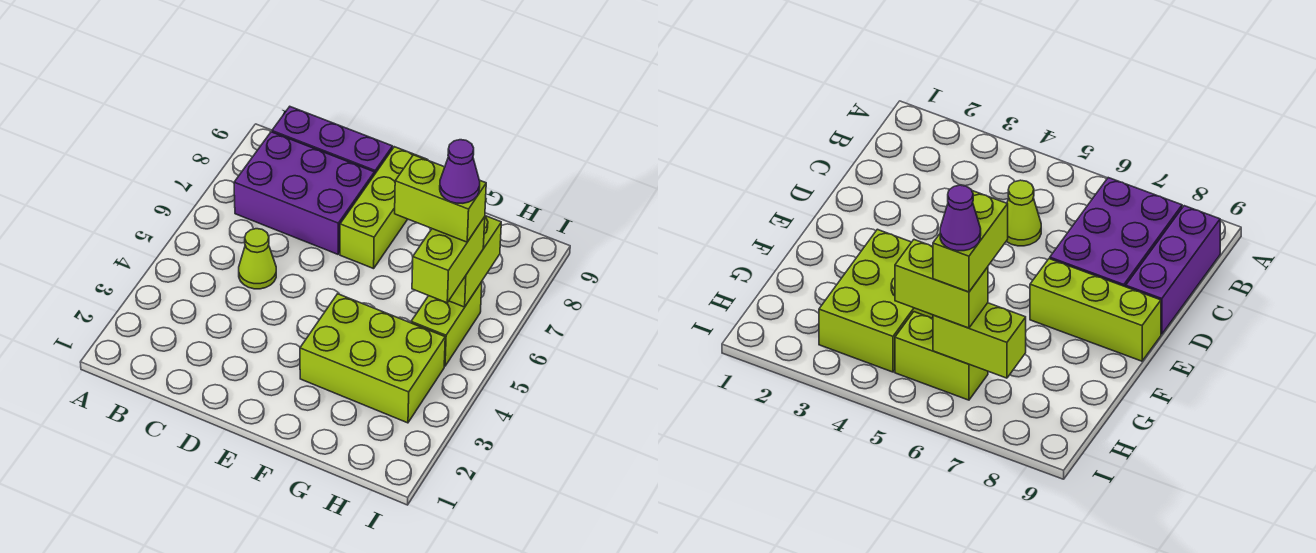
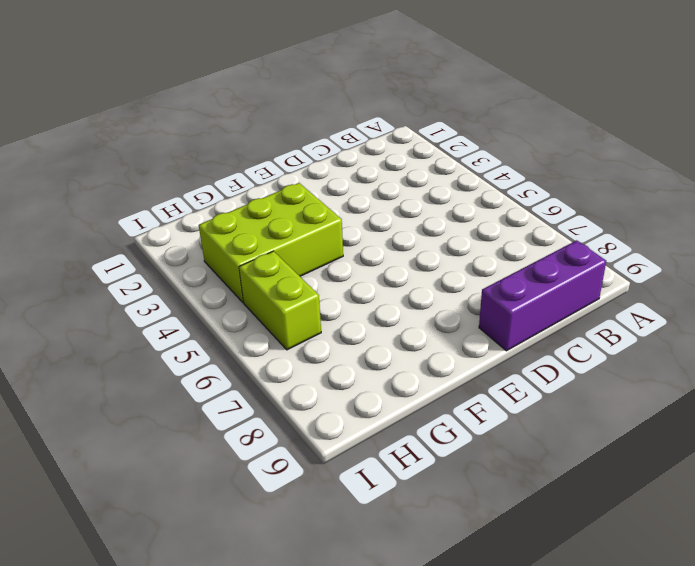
none -> purple 2x3 brick [234,132,374,254]
none -> lime 1x1 cone [239,229,276,289]

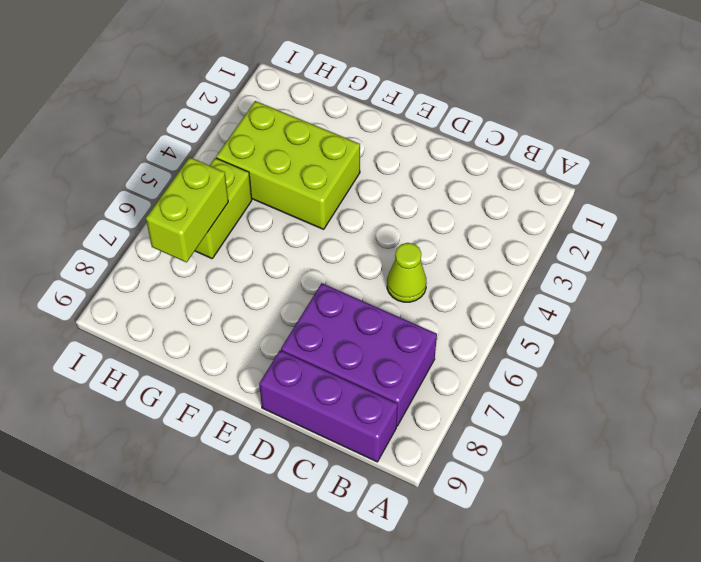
none -> lime 1x3 brick [340,147,428,269]
none -> lime 1x2 brick [412,217,485,303]

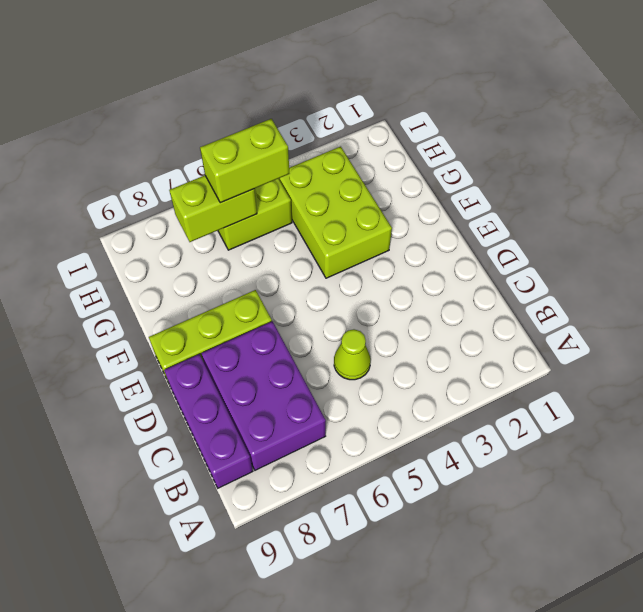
none -> lime 1x2 brick [395,155,486,242]
none -> purple 1x1 cone [440,140,480,203]

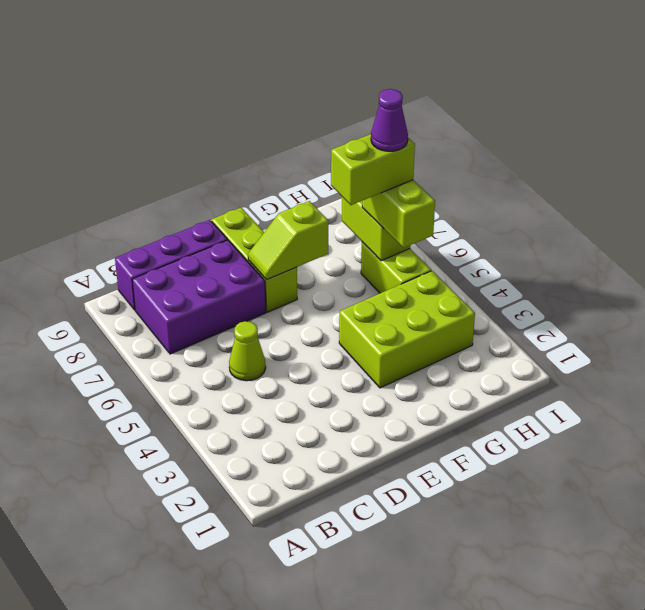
lime 1x2 slope [248,201,328,280] -> none

